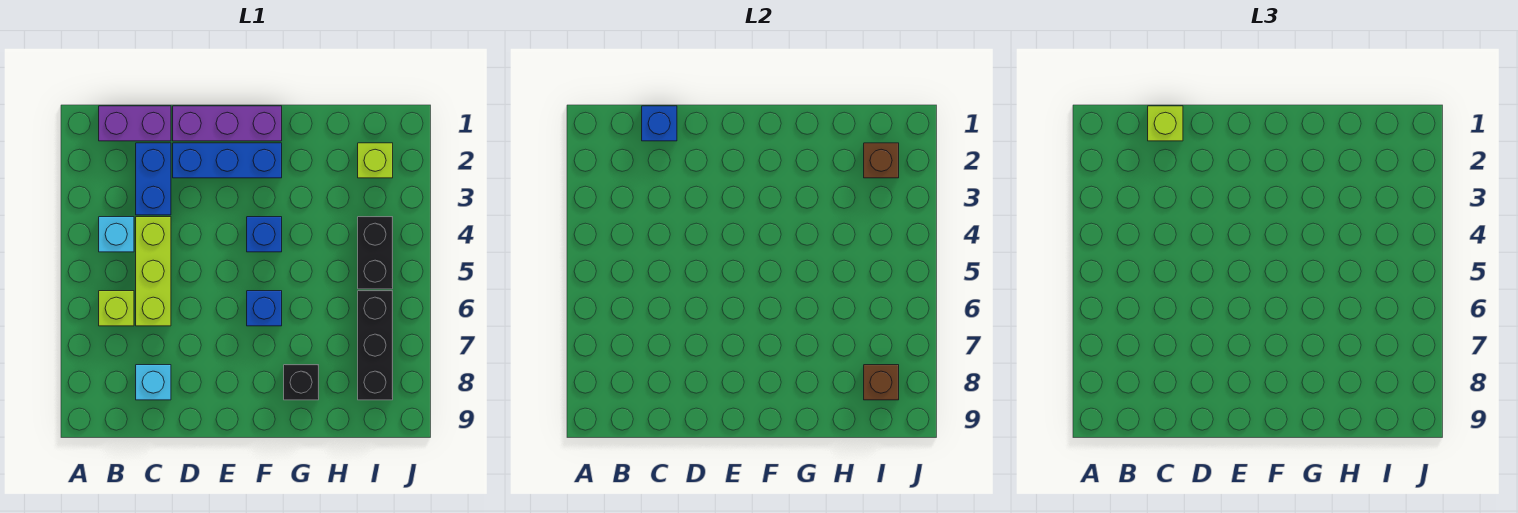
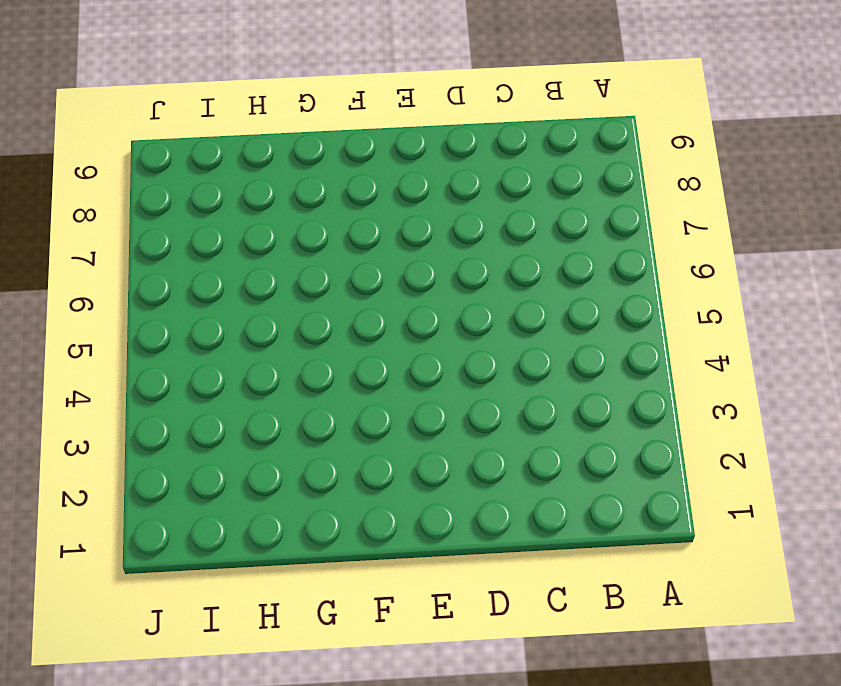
none -> purple 1x2 brick [99,106,171,141]
none -> cyan 1x1 brick [99,217,134,252]
none -> lime 1x1 brick [99,291,134,326]

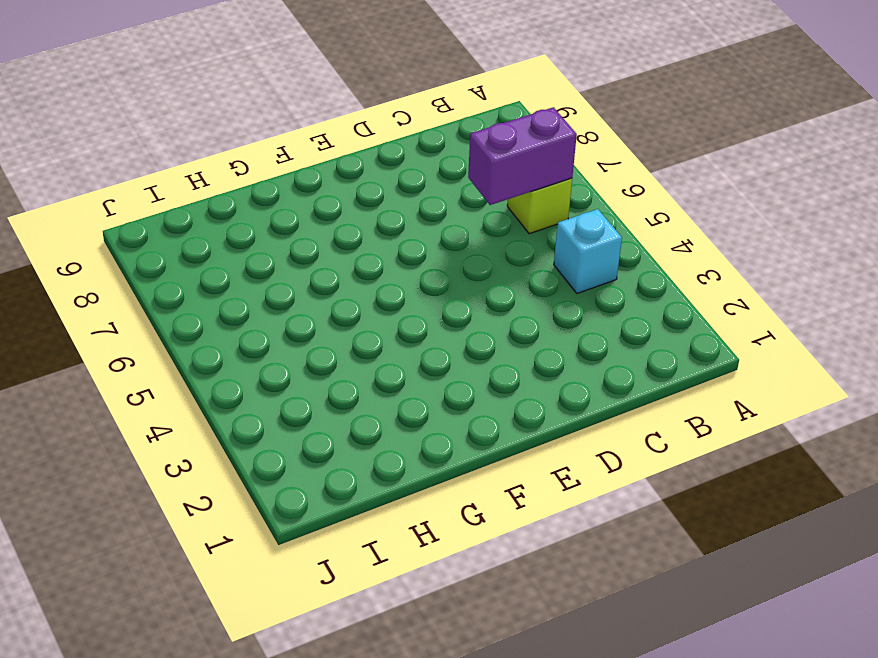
purple 1x2 brick [468,107,577,205] -> purple 1x2 brick moved to [99,106,171,141]
none -> blue 1x2 brick [136,143,171,215]
none -> lime 1x3 brick [136,217,171,326]
none -> cyan 1x1 brick [136,365,171,400]

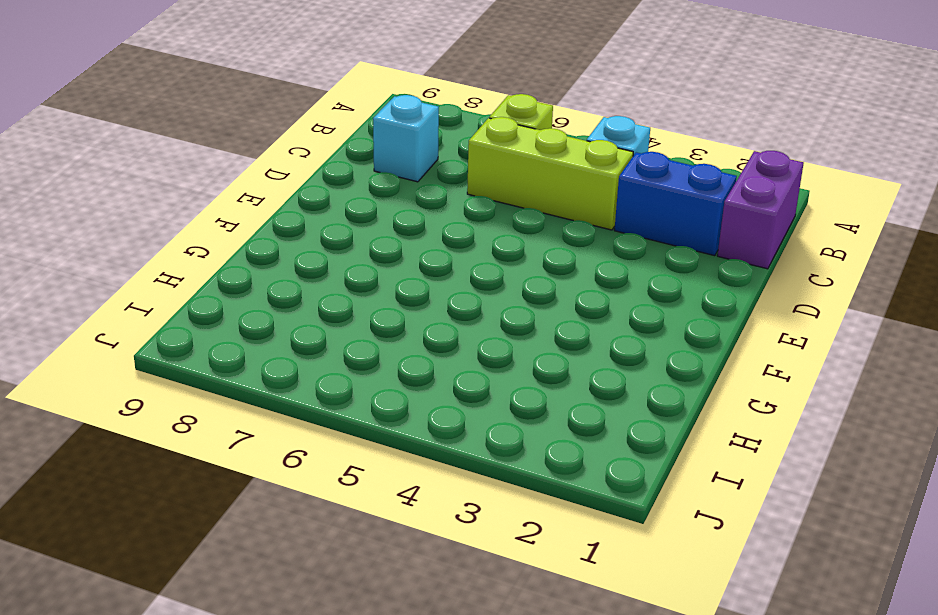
none -> purple 1x3 brick [173,106,282,141]
none -> blue 1x3 brick [173,143,282,178]
none -> blue 1x1 brick [247,217,282,252]

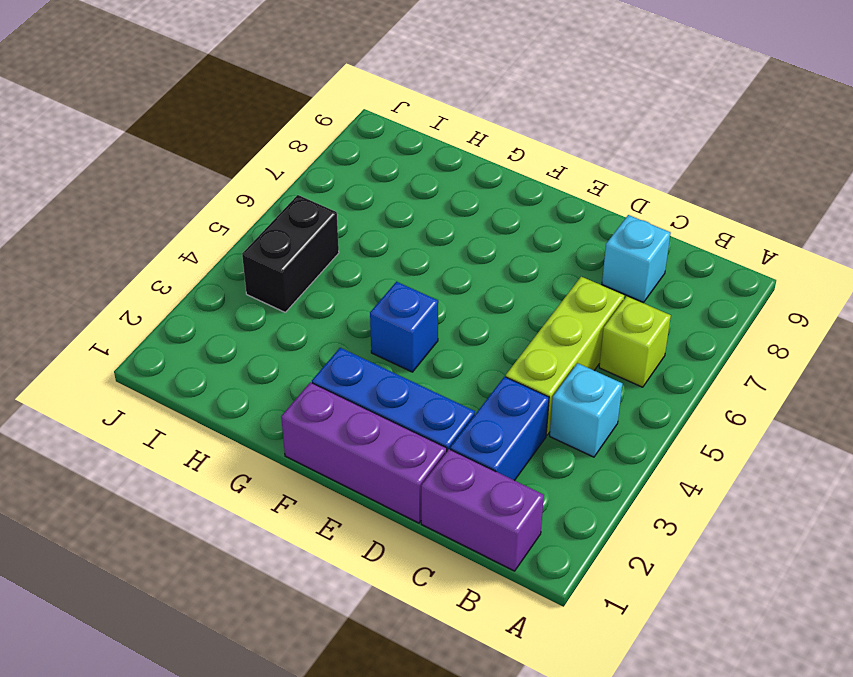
none -> blue 1x1 brick [247,291,282,326]
none -> black 1x1 brick [284,365,319,400]
none -> lime 1x1 brick [358,143,393,178]

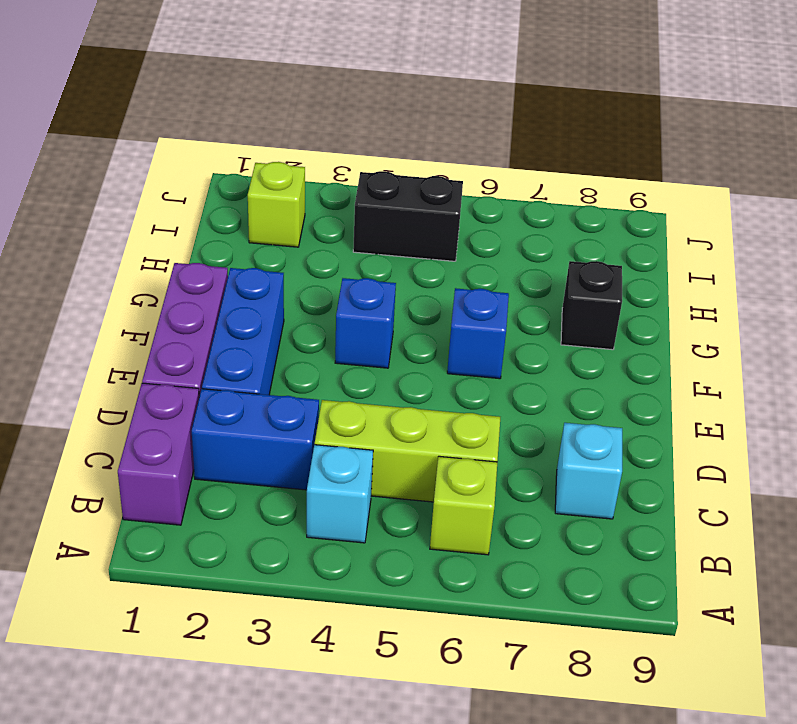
none -> black 1x3 brick [358,291,393,400]
none -> blue 1x1 brick [642,106,677,141]
none -> brown 1x1 brick [864,143,899,178]

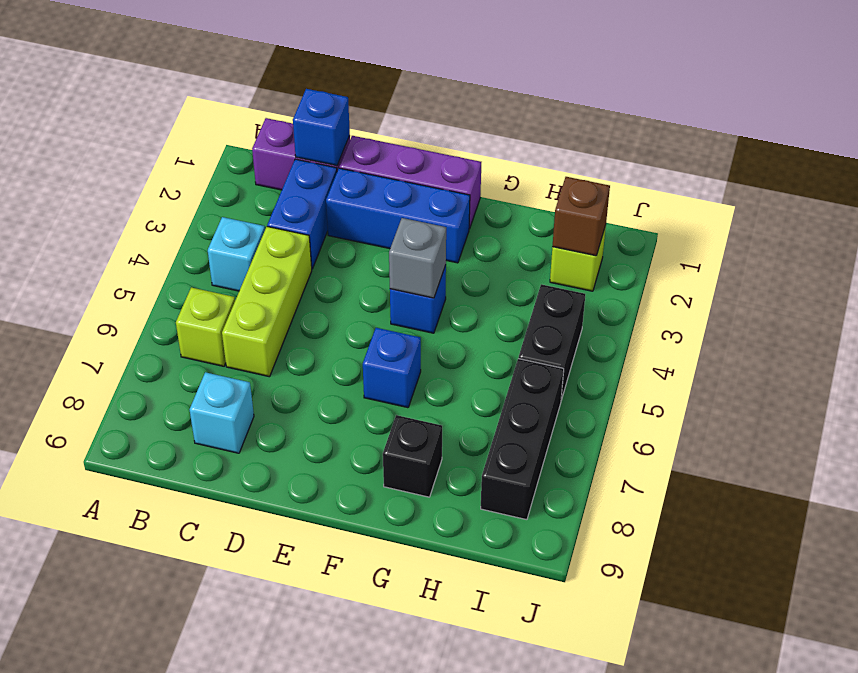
grey 1x1 brick [389,218,446,298] -> none
none -> brown 1x1 brick [864,365,899,400]
none -> lime 1x1 brick [1148,106,1183,141]

